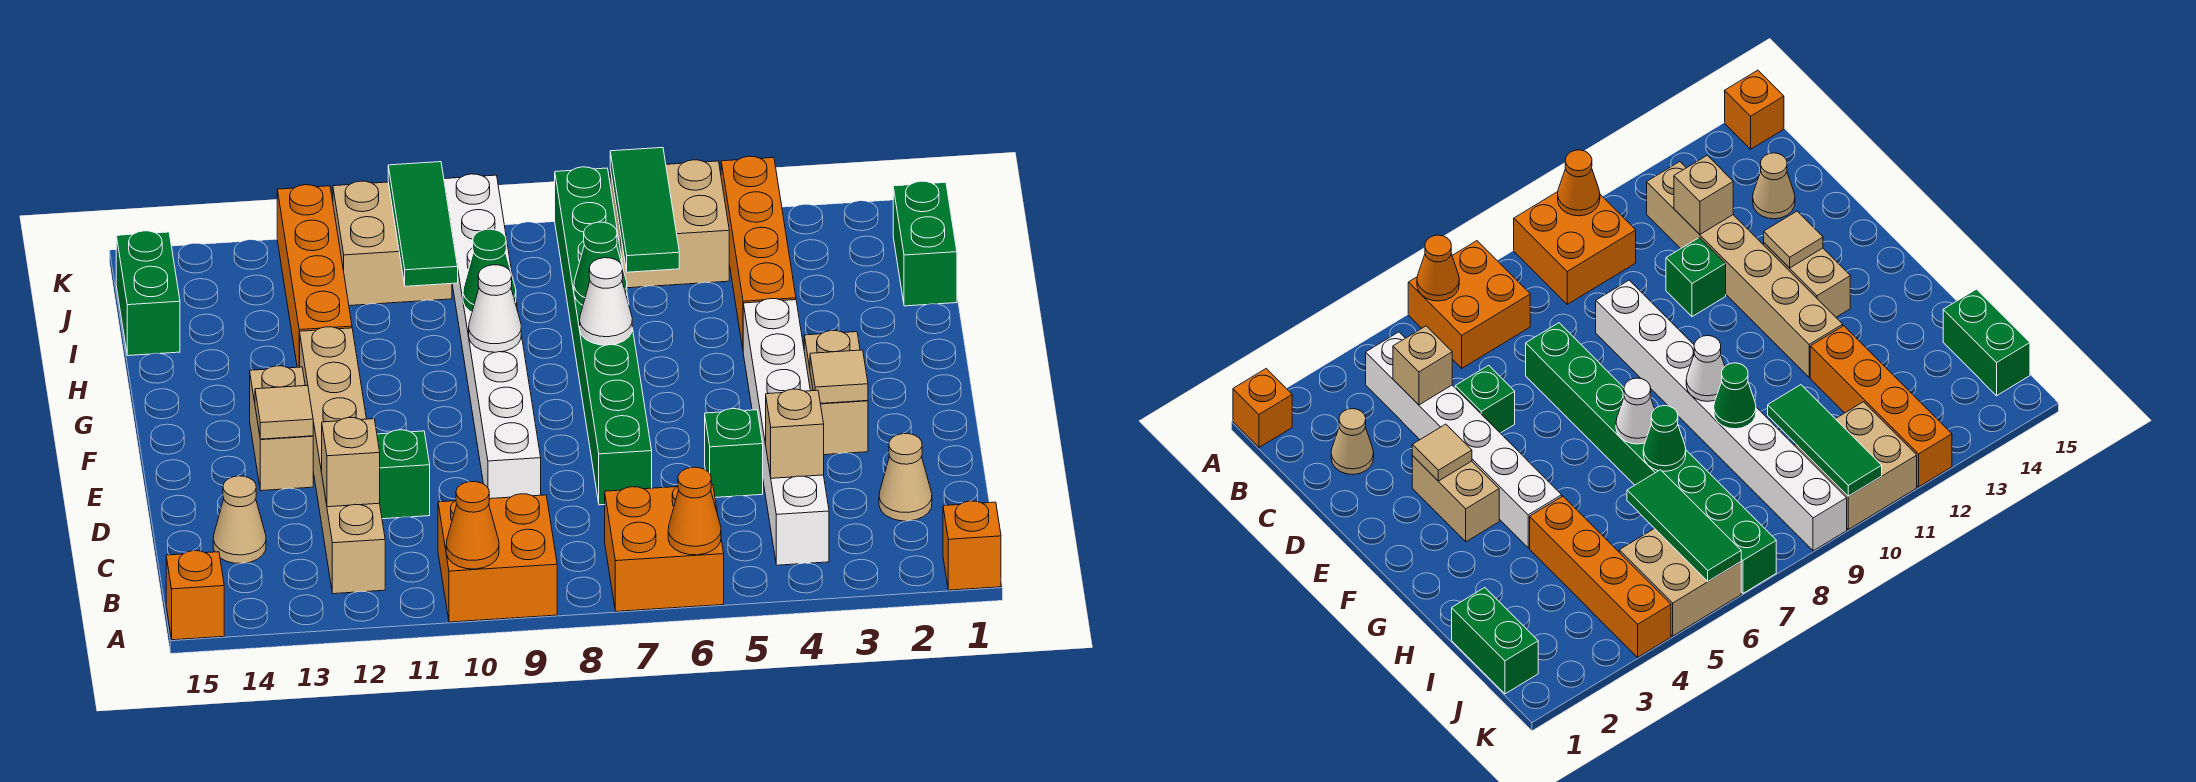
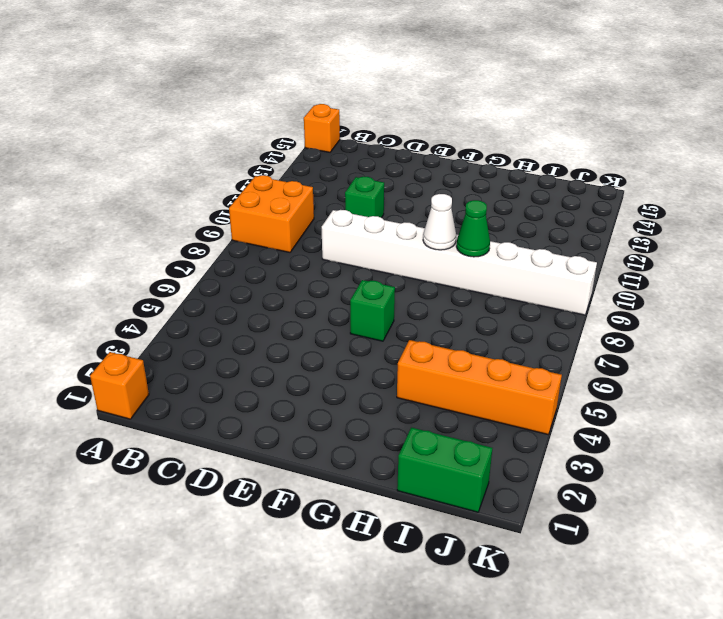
green 1x1 brick [350,280,395,341] -> green 1x1 brick moved to [705,409,763,497]
none -> orange 2x2 brick [605,484,724,611]
none -> white 1x6 brick [743,299,829,565]
none -> tan 1x6 brick [300,327,385,594]
none -> tan 1x1 cone [879,434,932,521]

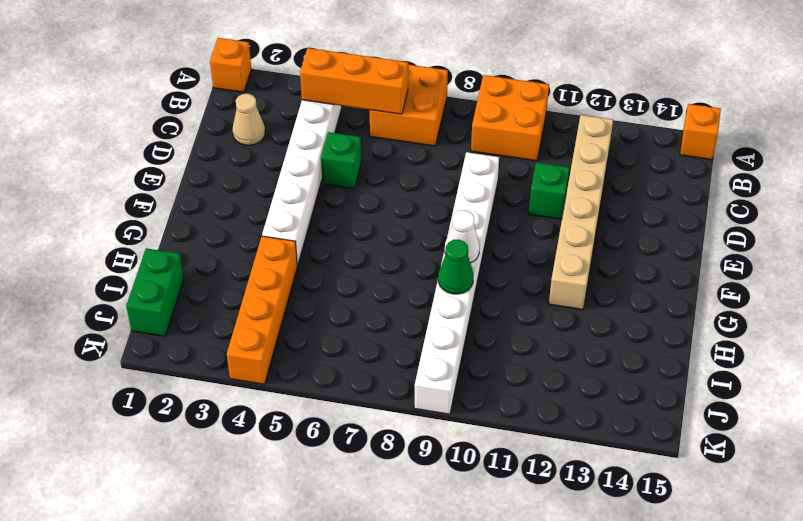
orange 1x3 brick [300,48,408,114] -> none
none -> tan 1x1 cone [213,476,266,563]
none -> green 1x8 brick [555,167,652,505]
none -> tan 1x2 brick [804,330,868,455]
none -> tan 1x2 brick [250,366,313,491]

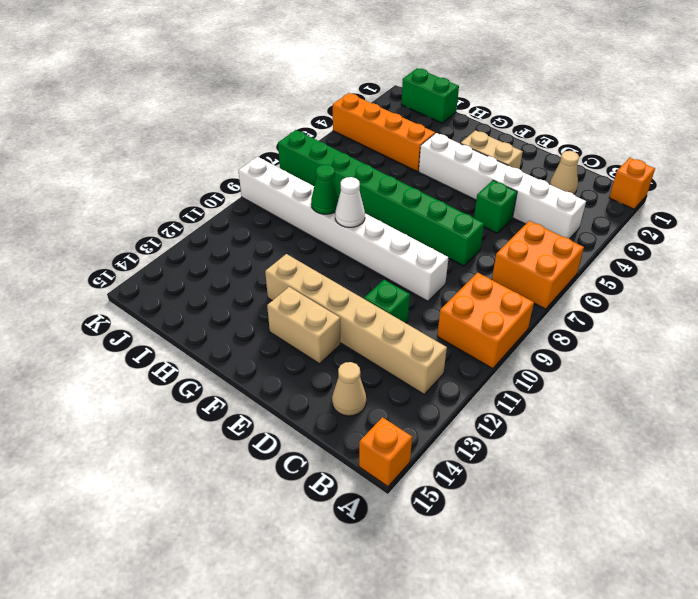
none -> orange 1x4 brick [277,185,352,367]
none -> green 1x2 brick [116,231,180,356]
none -> tan 2x2 brick [610,160,729,288]
none -> tan 2x2 brick [333,181,452,306]

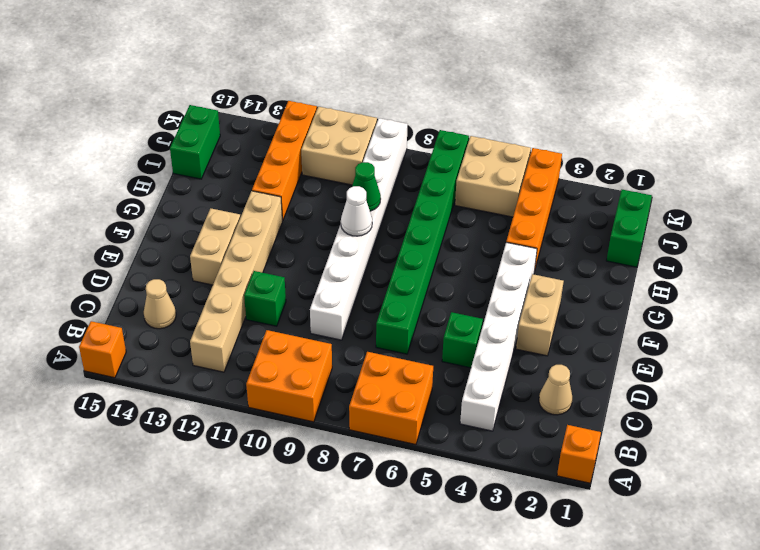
none -> orange 1x1 cone [668,467,721,555]
none -> orange 1x1 cone [446,482,499,569]
none -> tan 1x1 brick [766,389,824,478]
none -> tan 1x1 brick [322,418,380,507]

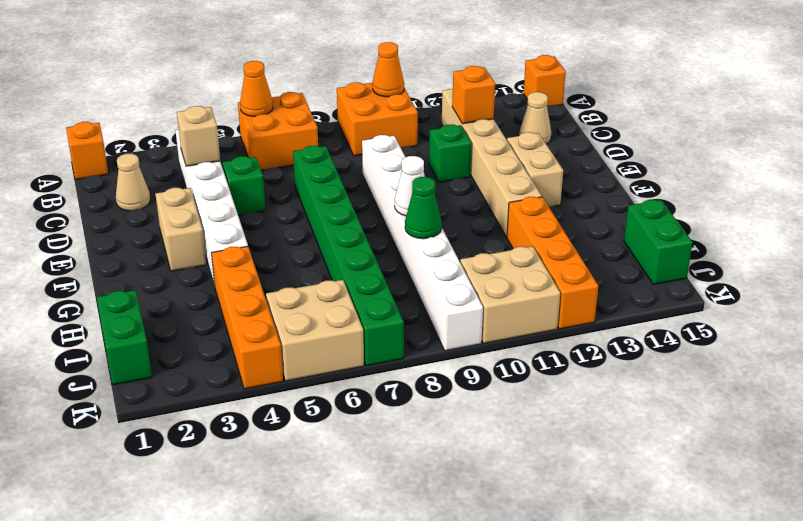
orange 1x1 brick [452,66,495,124] -> tan 1x1 brick [322,418,380,507]
none -> tan 1x1 tile [810,350,868,404]
none -> tan 1x1 tile [255,385,313,439]
none -> white 1x1 cone [580,258,632,345]
none -> green 1x1 cone [574,222,627,305]

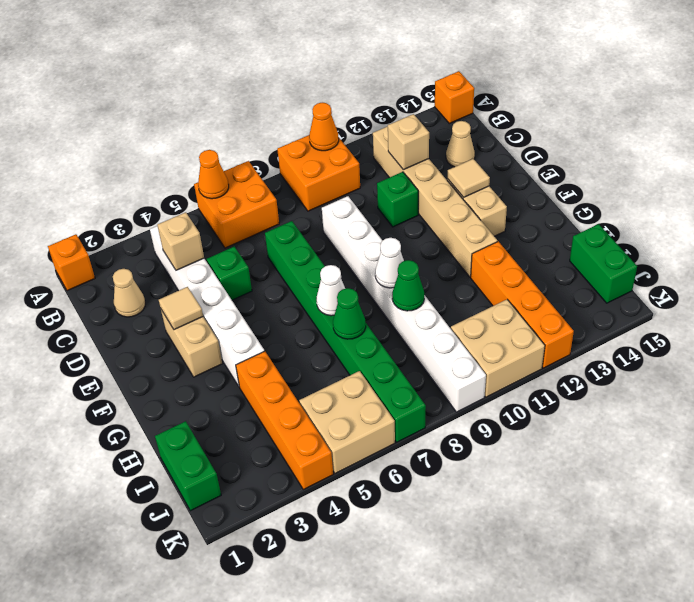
none -> green 1x3 tile [610,148,679,272]
none -> green 1x3 tile [388,162,458,286]

